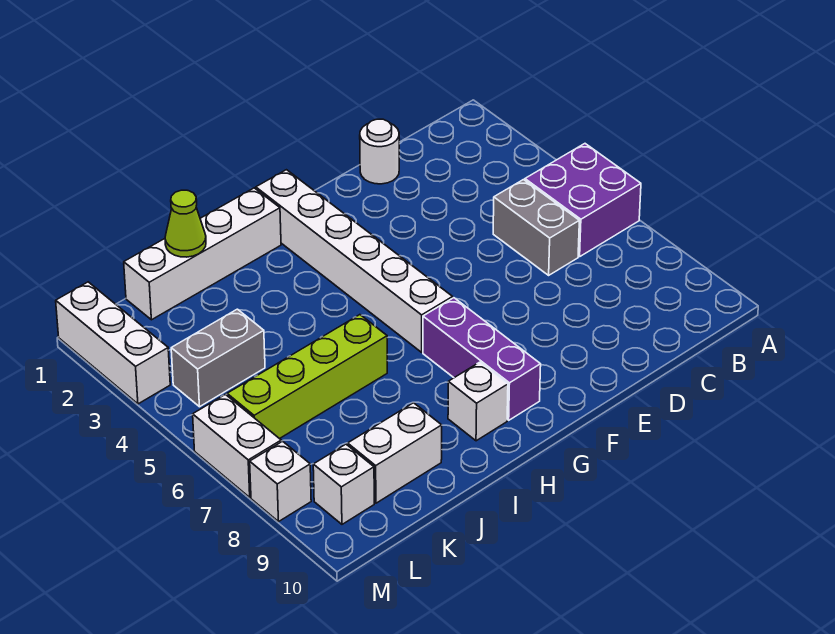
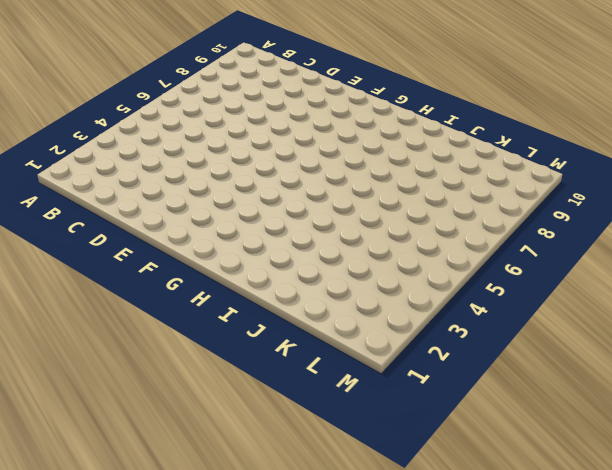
none -> purple 2x2 brick [525,144,641,257]
none -> grey 1x2 brick [493,180,579,275]
none -> white 1x1 round brick [360,119,399,184]

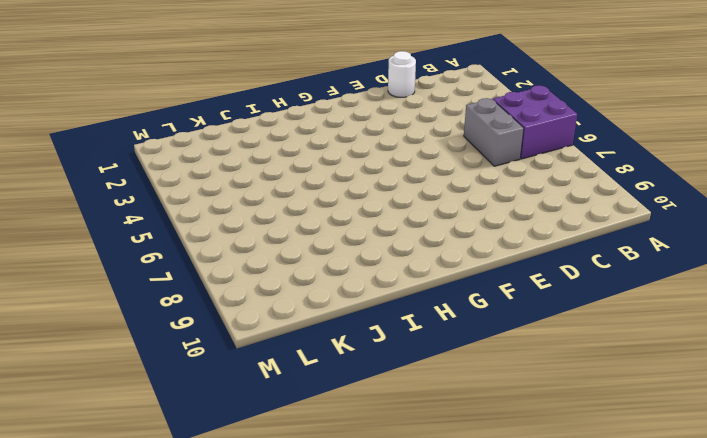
none -> white 1x6 brick [256,170,453,352]
none -> purple 1x3 brick [423,298,541,420]
none -> white 1x4 brick [124,188,281,320]

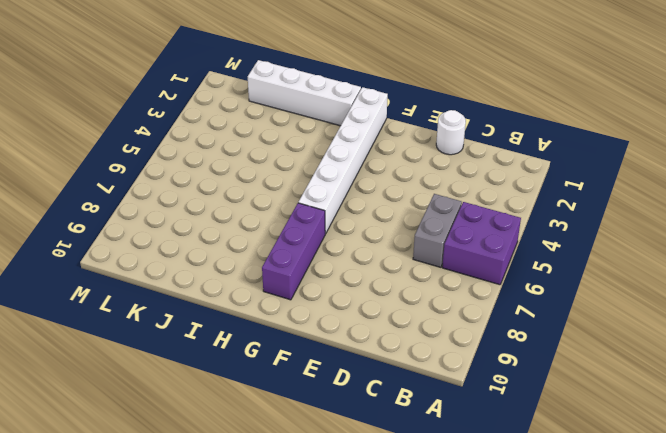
none -> white 1x1 brick [448,362,508,441]
none -> lime 1x4 brick [227,315,387,439]
none -> white 1x2 brick [348,403,442,503]

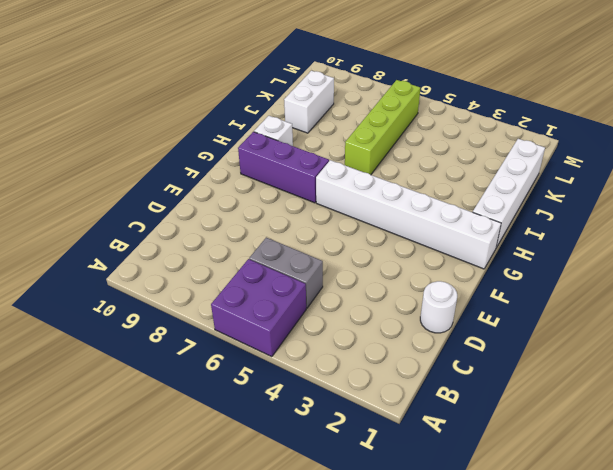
none -> grey 1x2 brick [171,309,265,407]
none -> white 1x1 brick [313,444,374,524]
none -> white 1x3 brick [56,282,170,404]

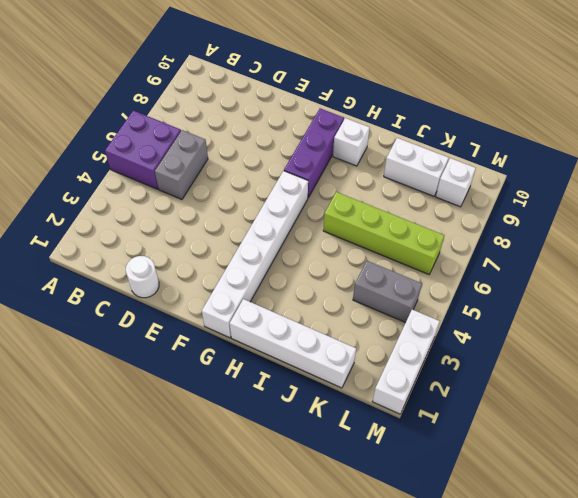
none -> white 1x2 brick [193,395,281,497]
none -> white 1x1 brick [250,441,311,522]
none -> lime 1x1 cone [165,190,206,257]

